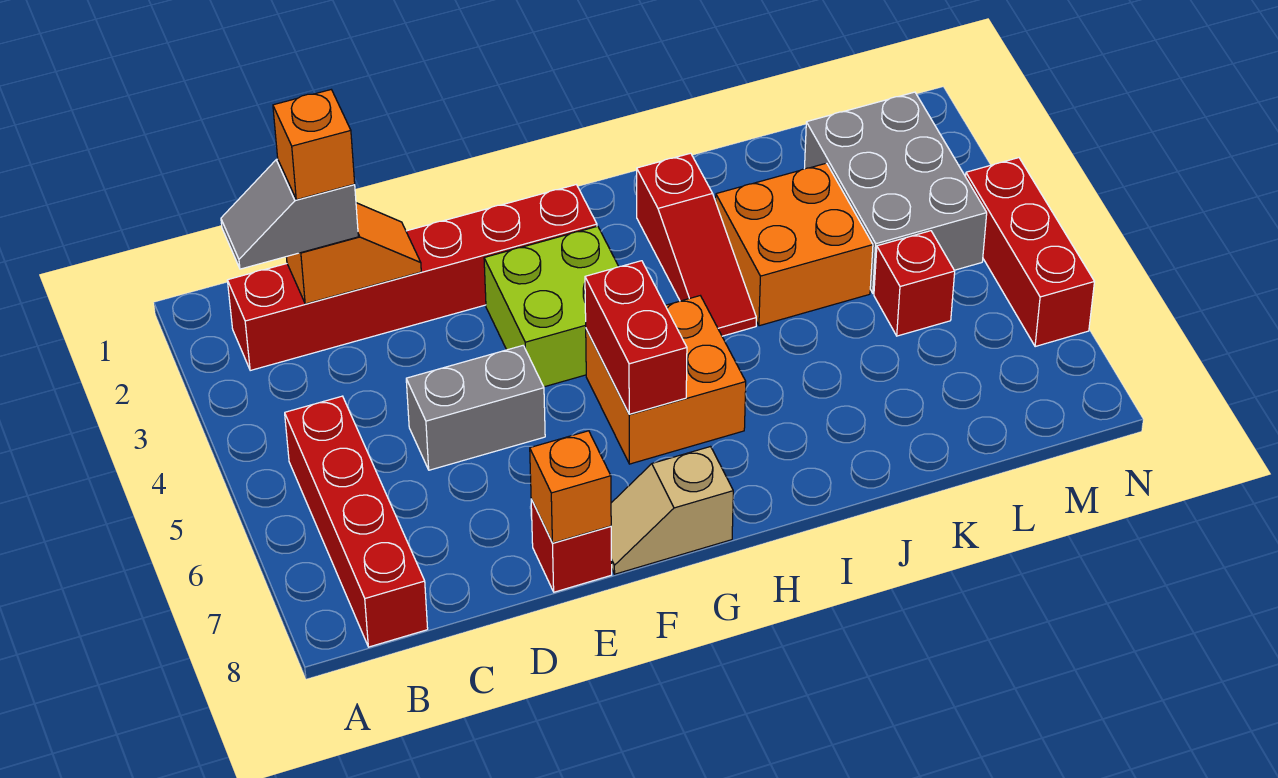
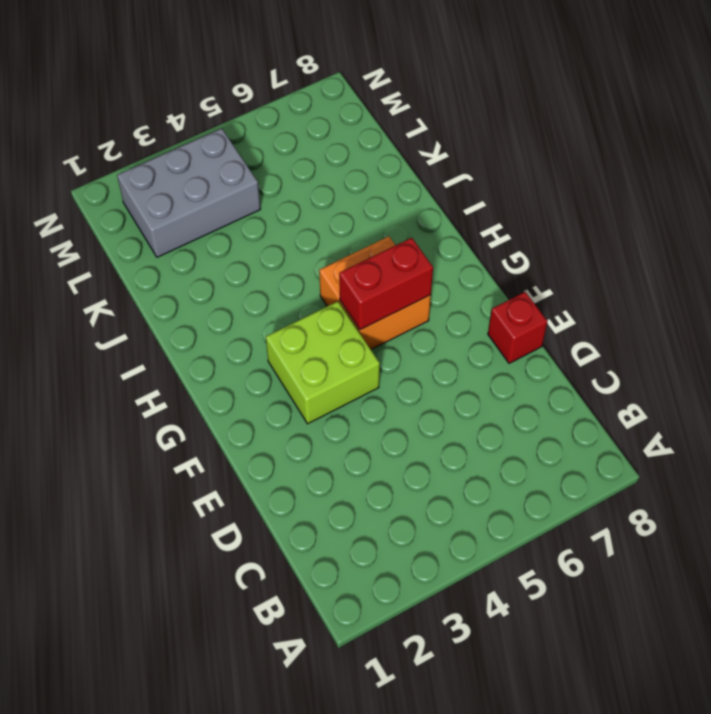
none -> red 1x6 brick [227,185,597,371]
none -> red 1x4 brick [285,396,428,647]
none -> grey 1x2 brick [406,346,545,470]

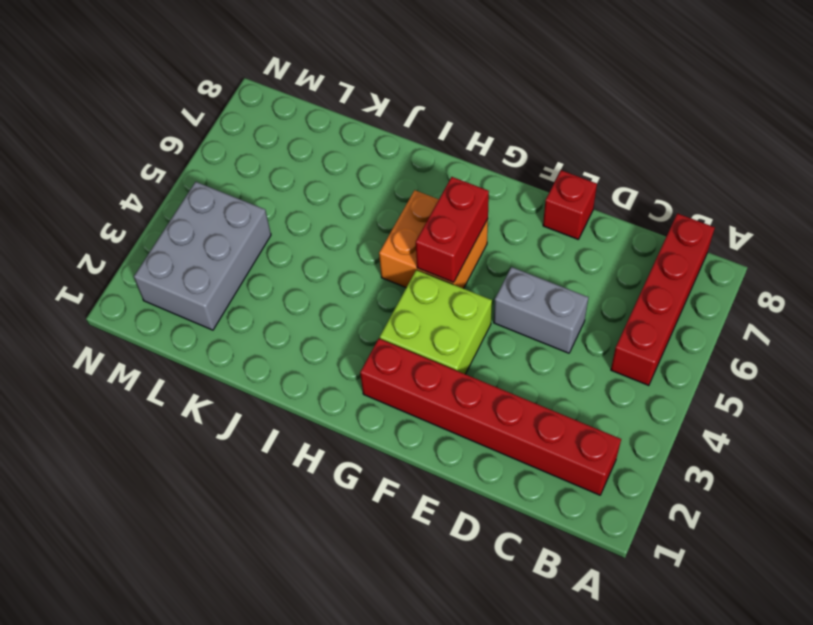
none -> tan 1x2 slope [611,447,733,574]
none -> red 1x3 slope [637,153,756,336]
none -> orange 2x2 brick [716,163,873,326]

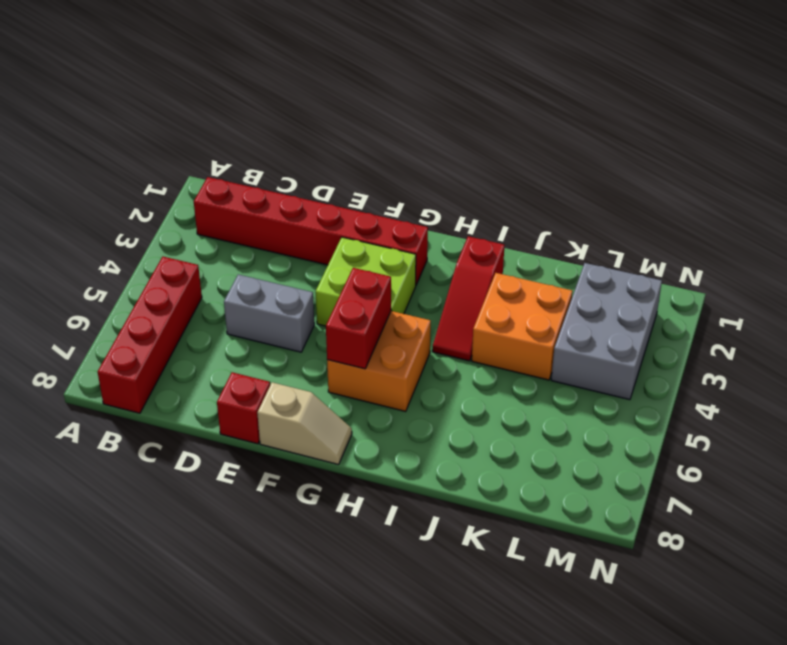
tan 1x2 slope [257,382,352,465] -> tan 1x2 slope turned to [611,447,733,574]
none -> red 1x1 brick [874,231,955,336]
none -> red 1x3 brick [966,158,1094,347]
none -> orange 1x2 slope [286,203,421,304]

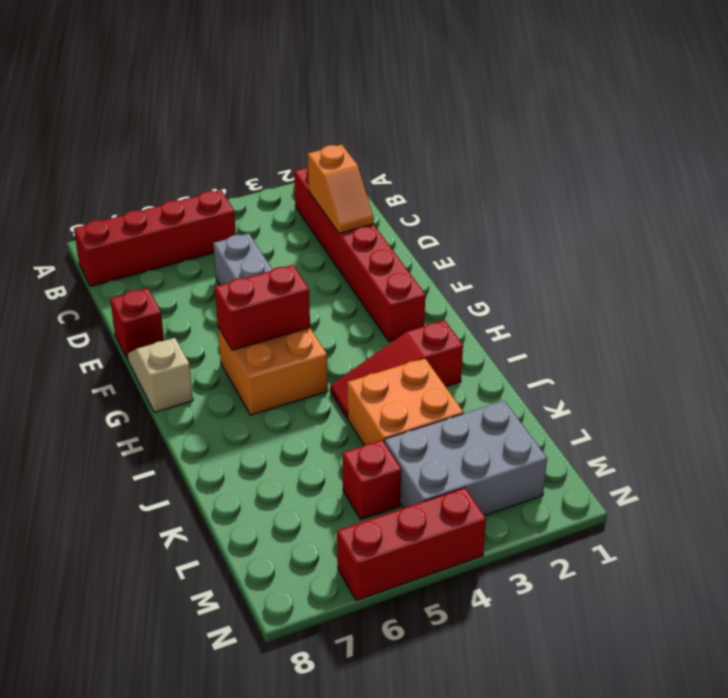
none -> lime 2x2 brick [484,226,619,387]
none -> orange 1x1 brick [530,431,611,543]
none -> grey 1x2 slope [221,159,358,269]

